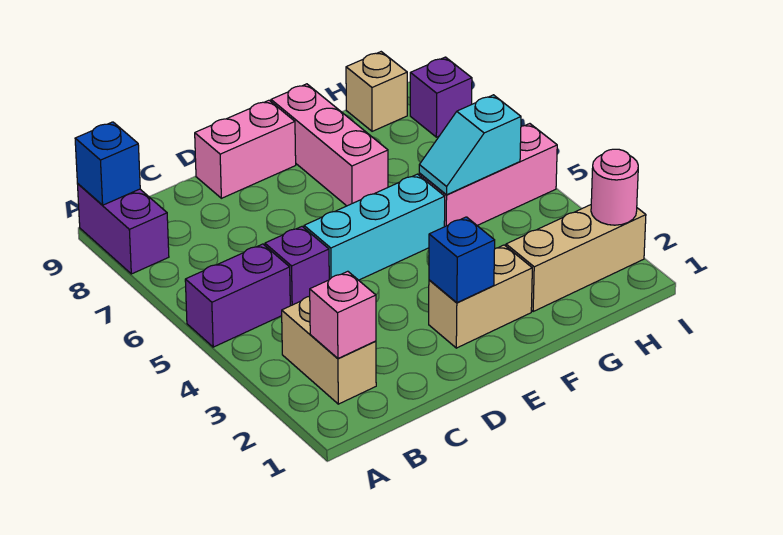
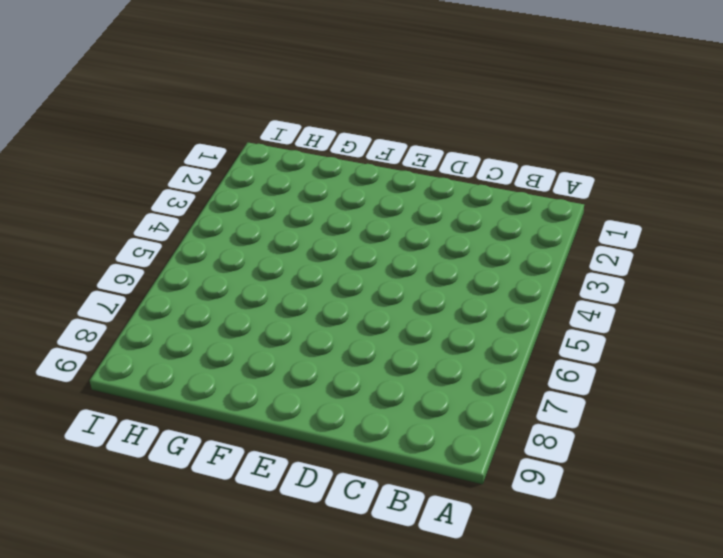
none -> purple 1x2 brick [185,244,290,347]
none -> purple 1x2 brick [78,184,169,274]
none -> tan 1x2 brick [282,296,376,404]

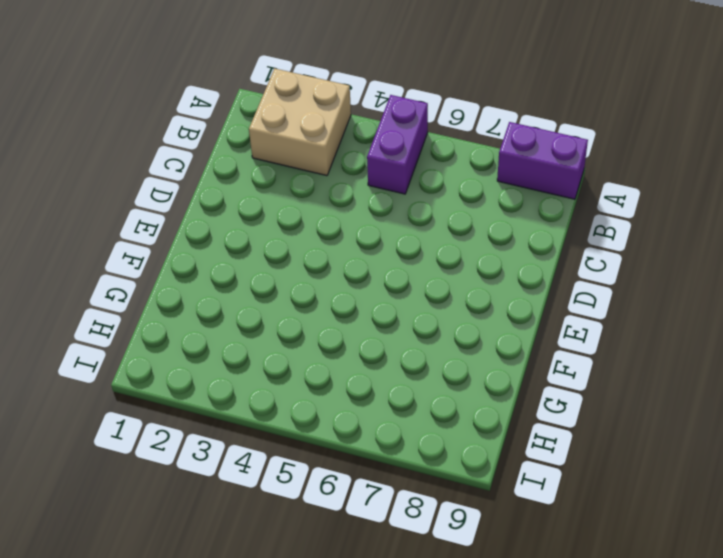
tan 2x2 brick [249,69,351,176] -> tan 1x2 brick [282,296,376,404]
none -> purple 1x1 brick [265,227,329,306]
none -> cyan 1x3 brick [304,174,445,280]
none -> pink 1x2 brick [195,100,296,198]

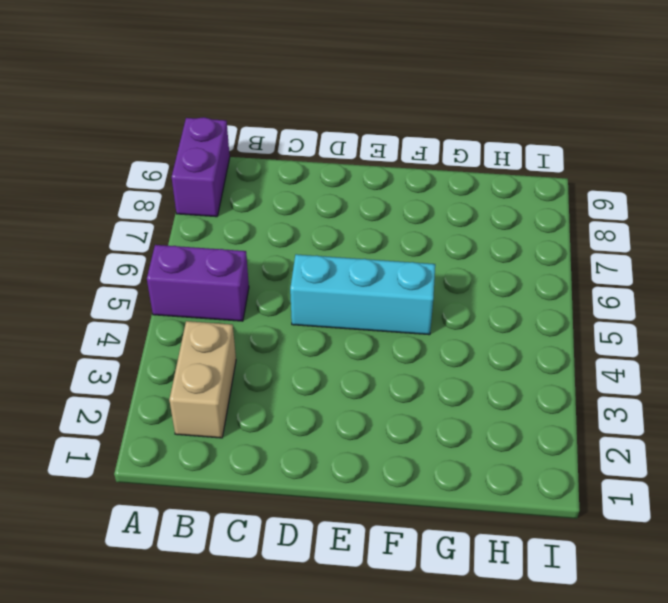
none -> purple 1x1 brick [265,227,329,306]
none -> pink 1x2 brick [195,100,296,198]
none -> tan 1x2 brick [429,245,532,348]

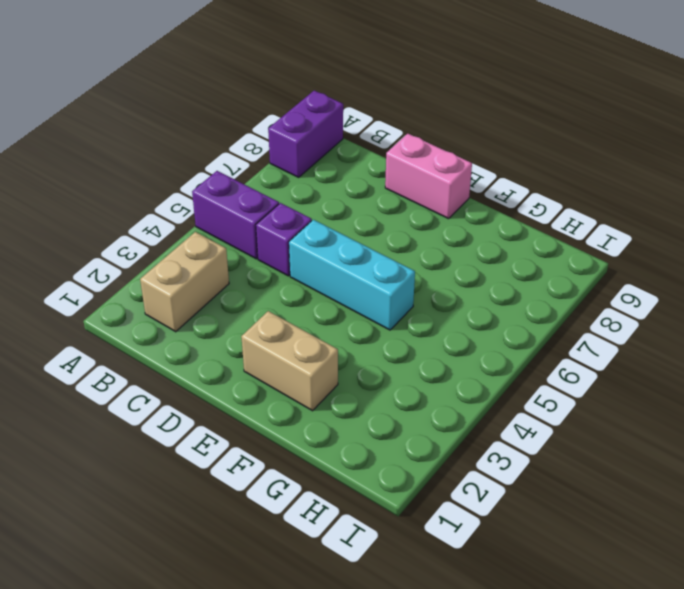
none -> pink 1x3 brick [271,84,388,206]
none -> tan 1x3 brick [506,205,646,311]
none -> pink 1x3 brick [419,124,557,227]

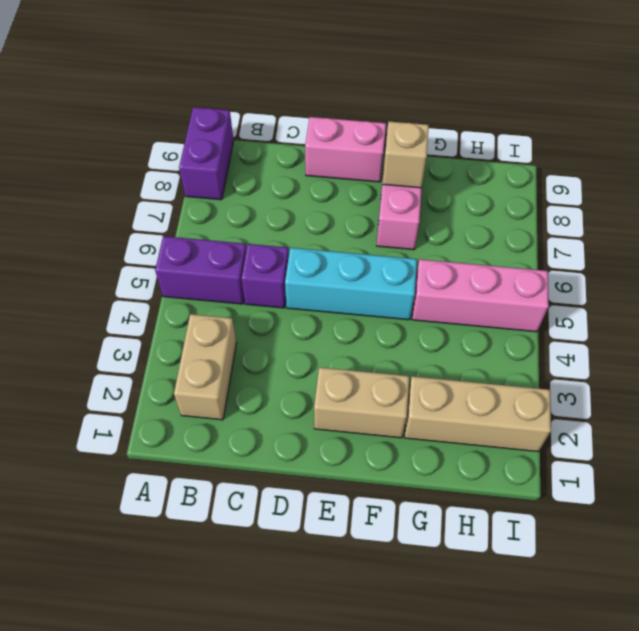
tan 1x1 brick [382,121,429,188] -> tan 1x1 brick moved to [346,52,407,131]
none -> purple 1x1 brick [410,57,472,137]
none -> blue 1x1 brick [75,122,140,205]
none -> pink 1x1 brick [310,271,376,358]

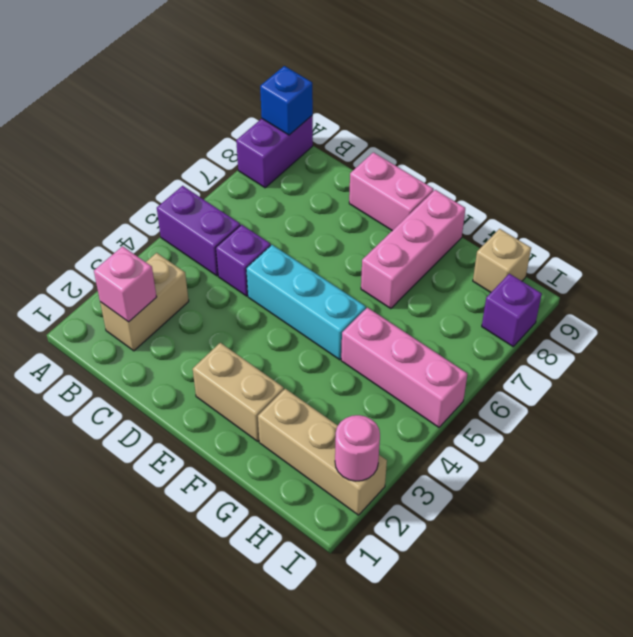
none -> blue 1x1 brick [429,217,495,303]
none -> cyan 1x2 slope [419,95,521,195]

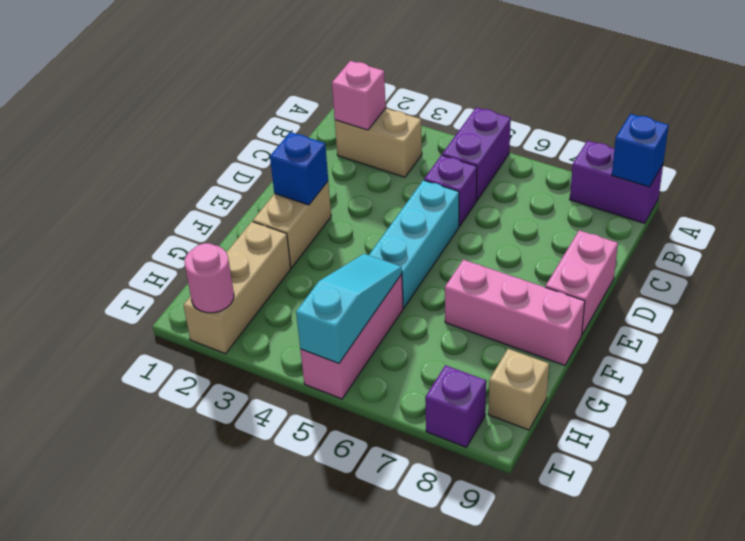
cyan 1x3 slope [296,254,402,364] -> cyan 1x2 slope [419,95,521,195]

